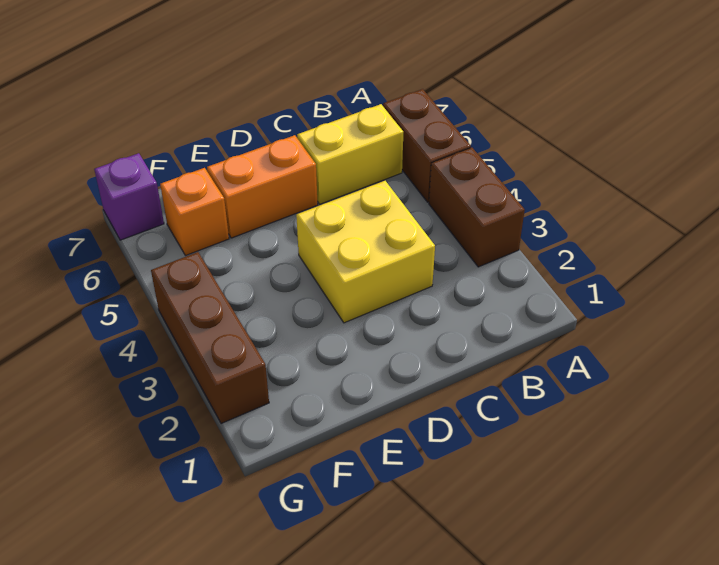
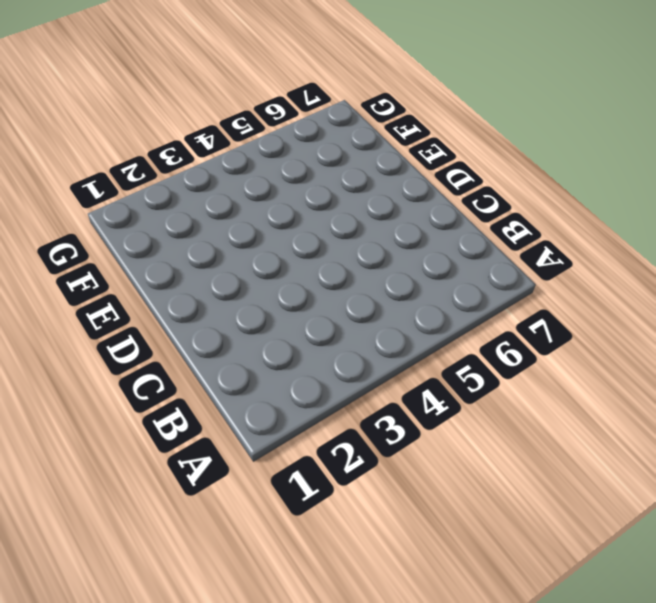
none -> brown 1x2 brick [429,147,525,267]
none -> brown 1x2 brick [383,89,471,202]

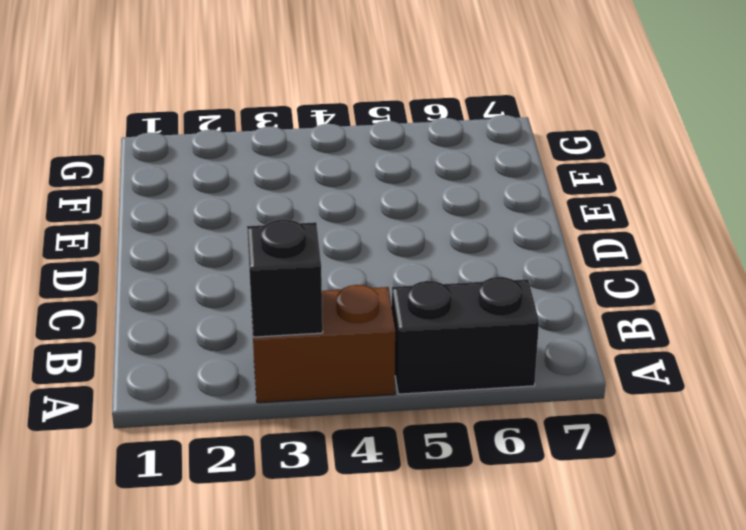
black 1x1 brick [247,219,323,337] -> none
black 1x2 brick [392,277,539,394] -> brown 1x2 brick [383,89,471,202]
none -> yellow 1x2 brick [297,104,403,204]
none -> yellow 2x2 brick [296,181,435,323]

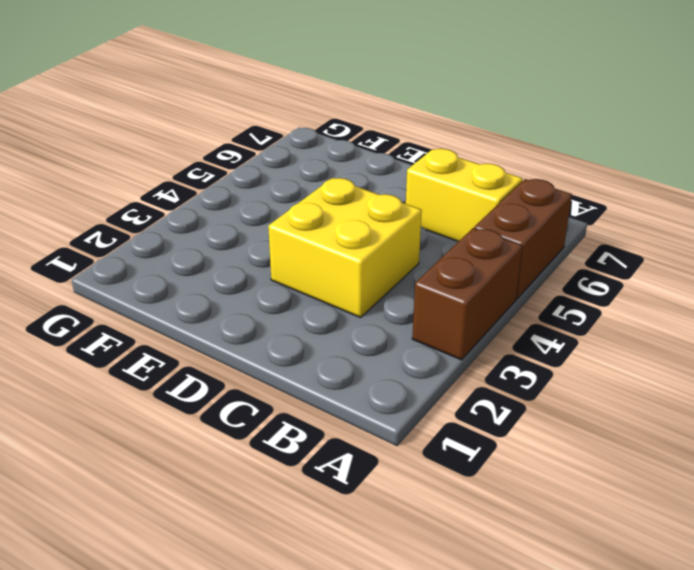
none -> orange 1x2 brick [207,135,318,238]
none -> orange 1x1 brick [160,168,229,256]

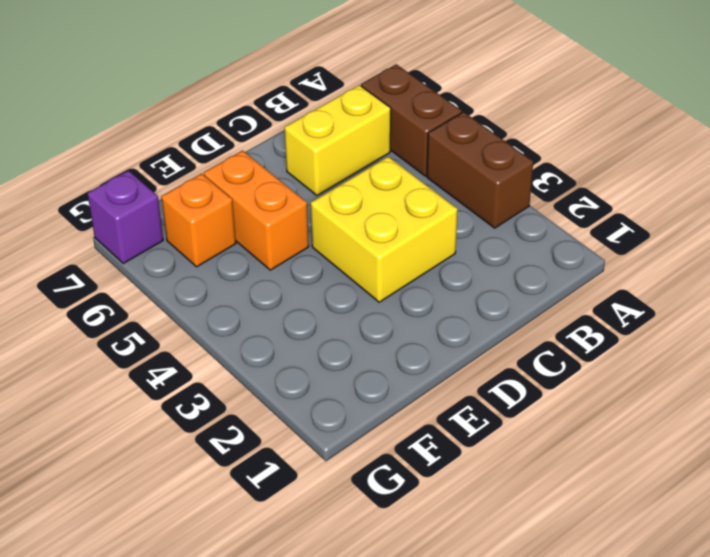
orange 1x2 brick [204,151,309,270] -> orange 1x2 brick turned to [207,135,318,238]
none -> brown 1x3 brick [151,252,269,424]

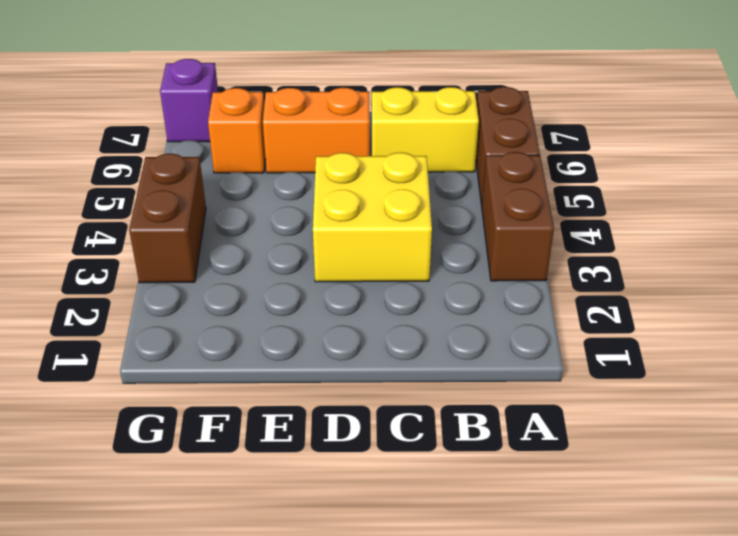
brown 1x2 brick [129,154,206,283] -> brown 1x3 brick [151,252,269,424]

